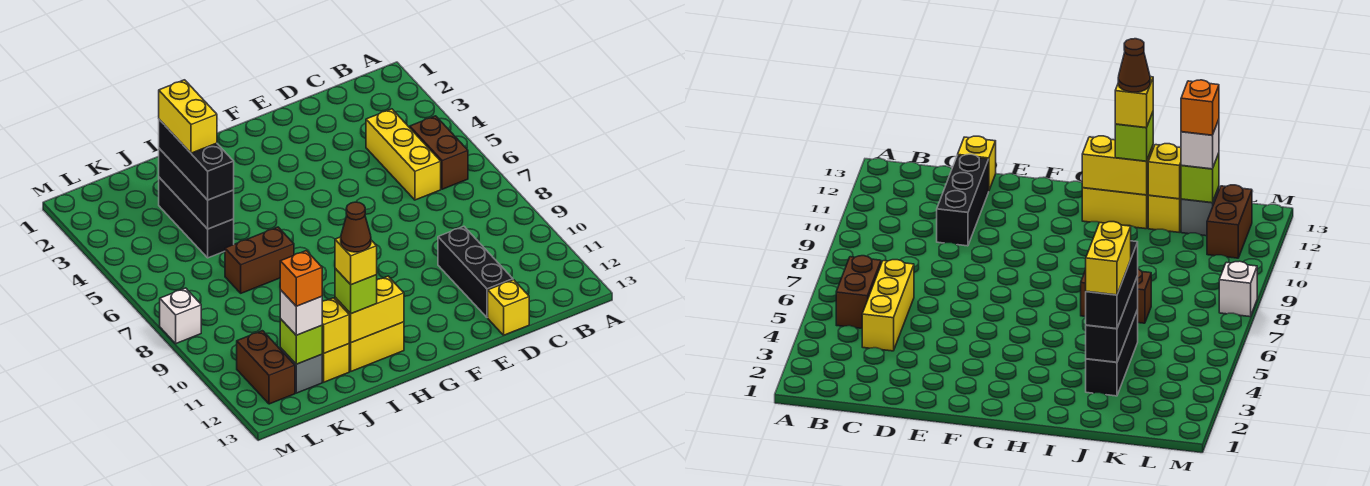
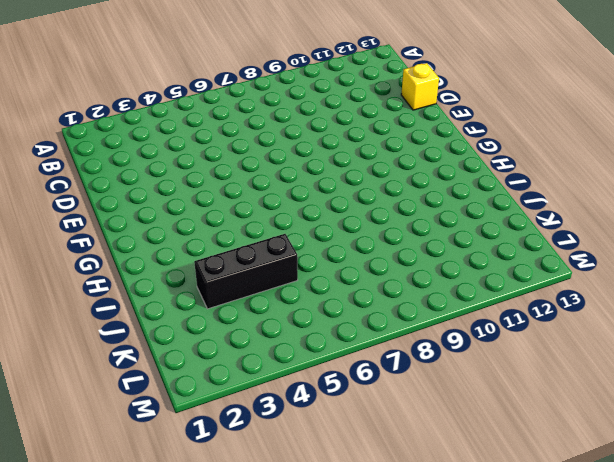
none -> brown 1x2 brick [410,116,468,189]
none -> yellow 1x3 brick [366,109,441,200]
none -> black 1x3 brick [438,226,513,318]

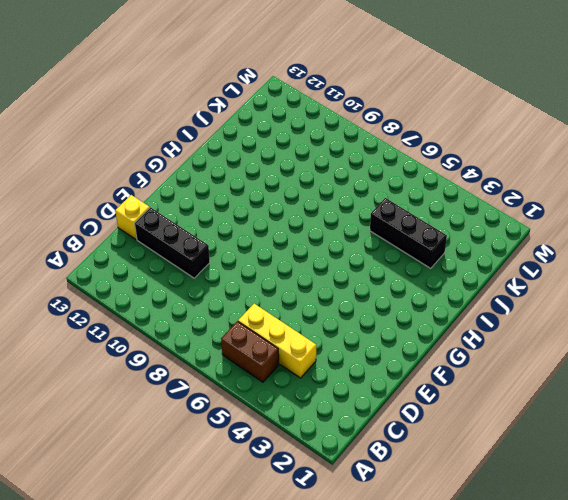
none -> yellow 1x2 brick [349,322,404,371]
none -> brown 1x2 brick [225,227,294,293]
none -> yellow 1x1 brick [322,344,349,382]

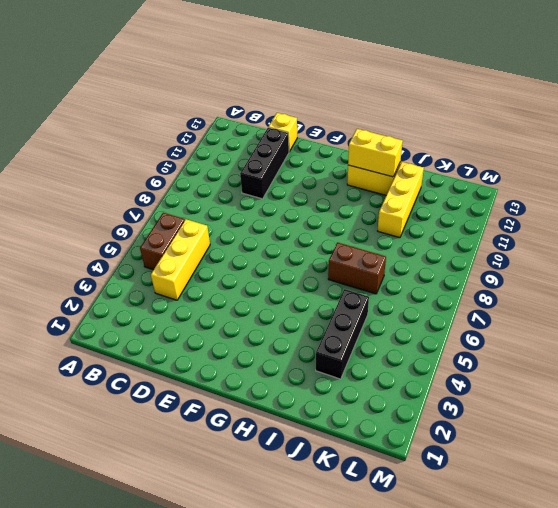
yellow 1x3 brick [378,162,424,238] -> yellow 1x1 brick [322,344,349,382]
none -> grey 1x1 brick [280,348,322,393]
none -> brown 1x2 brick [237,331,295,404]
none -> white 1x1 brick [160,288,201,343]

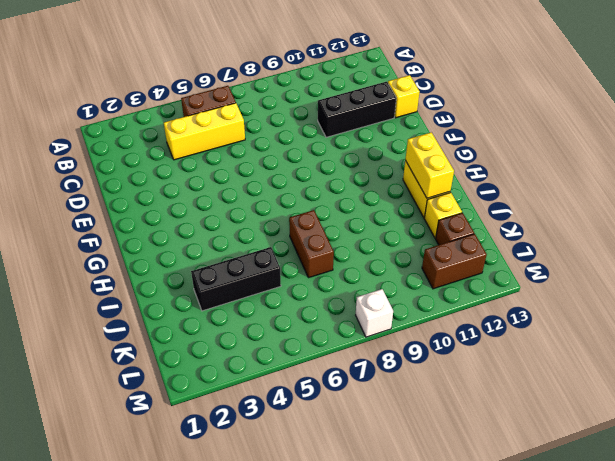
brown 1x1 brick [436,213,474,245] -> grey 1x1 brick [280,348,322,393]
none -> black 1x3 brick [159,148,234,229]
none -> yellow 1x1 brick [322,298,349,354]
none -> lime 1x1 brick [280,319,322,364]

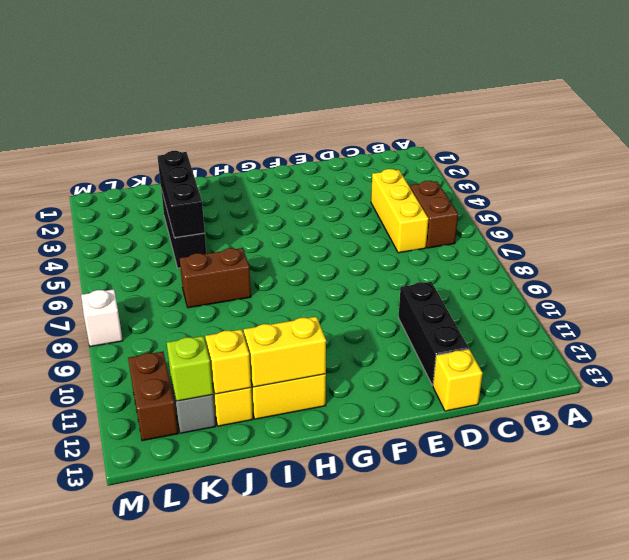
none -> lime 1x1 brick [335,268,377,314]
none -> black 1x3 brick [159,120,234,200]
none -> white 1x1 brick [280,290,322,335]

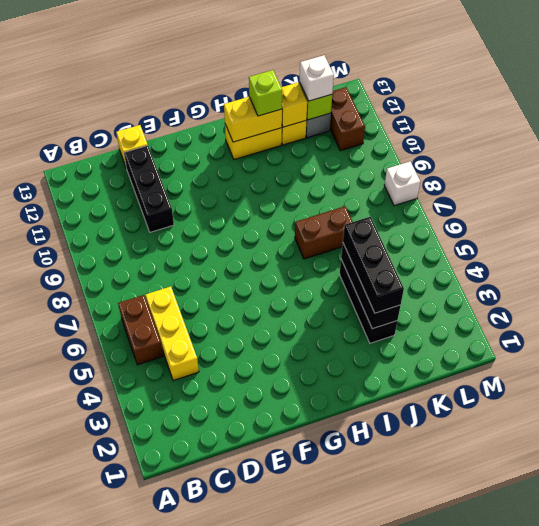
none -> yellow 1x1 brick [335,237,377,285]
none -> yellow 1x2 brick [159,80,217,153]
none -> orange 1x1 brick [280,251,322,306]

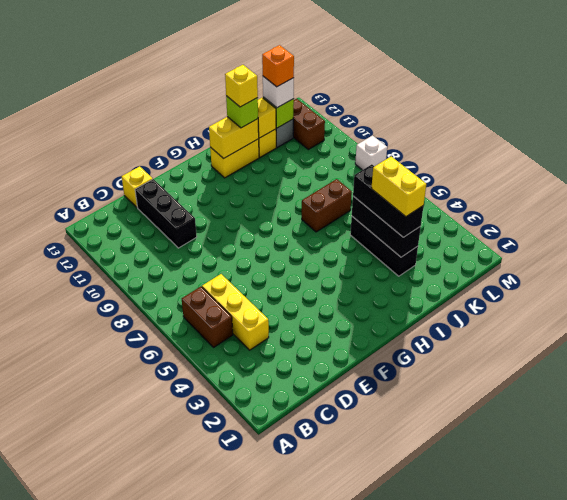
none -> brown 1x1 cone [341,202,371,252]

